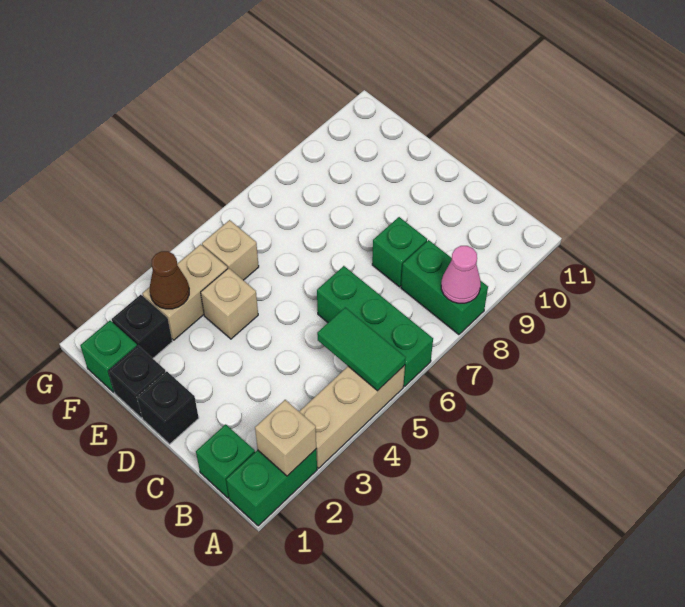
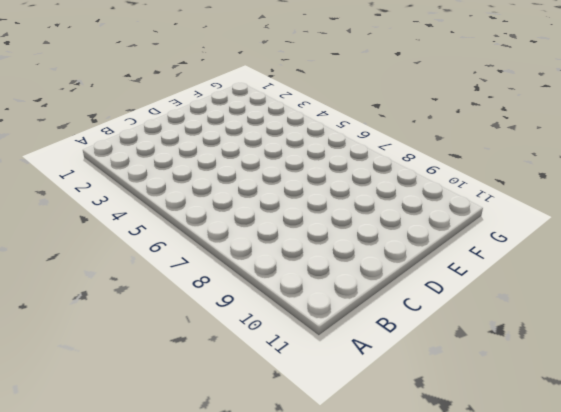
none -> green 1x2 brick [226,449,317,526]
none -> tan 1x3 brick [299,365,405,468]
none -> green 1x3 brick [317,266,433,386]

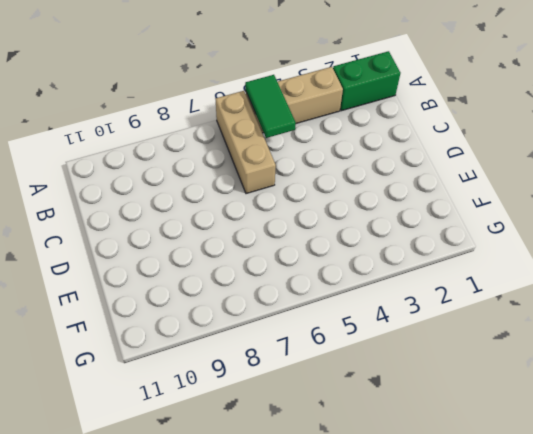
tan 1x3 brick [216,91,276,194] -> green 1x3 brick [317,266,433,386]
none -> green 1x2 brick [401,240,488,335]
none -> green 1x1 brick [196,424,255,498]
none -> green 1x1 brick [372,217,427,287]

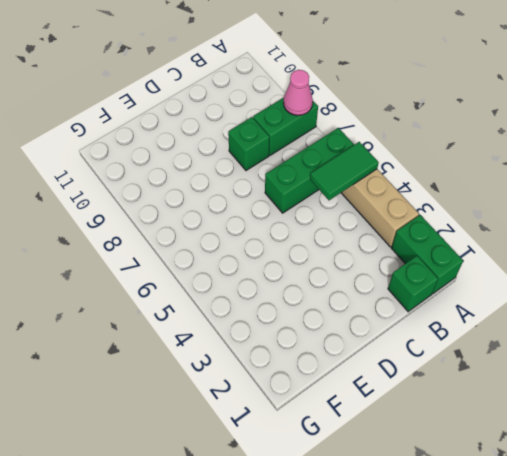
none -> black 1x1 brick [137,371,199,444]
none -> black 1x1 brick [108,346,166,418]
none -> tan 1x1 brick [201,268,258,339]

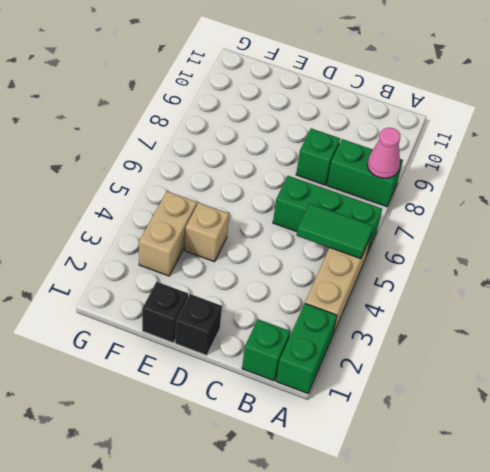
none -> green 1x1 brick [80,321,137,392]
none -> black 1x1 brick [112,295,172,358]
none -> tan 1x1 brick [202,220,259,280]

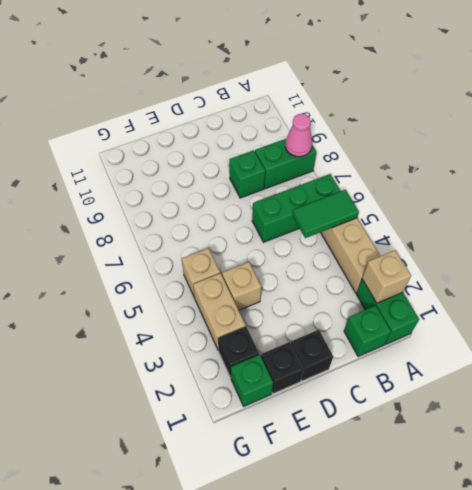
none -> brown 1x1 cone [150,251,189,309]

